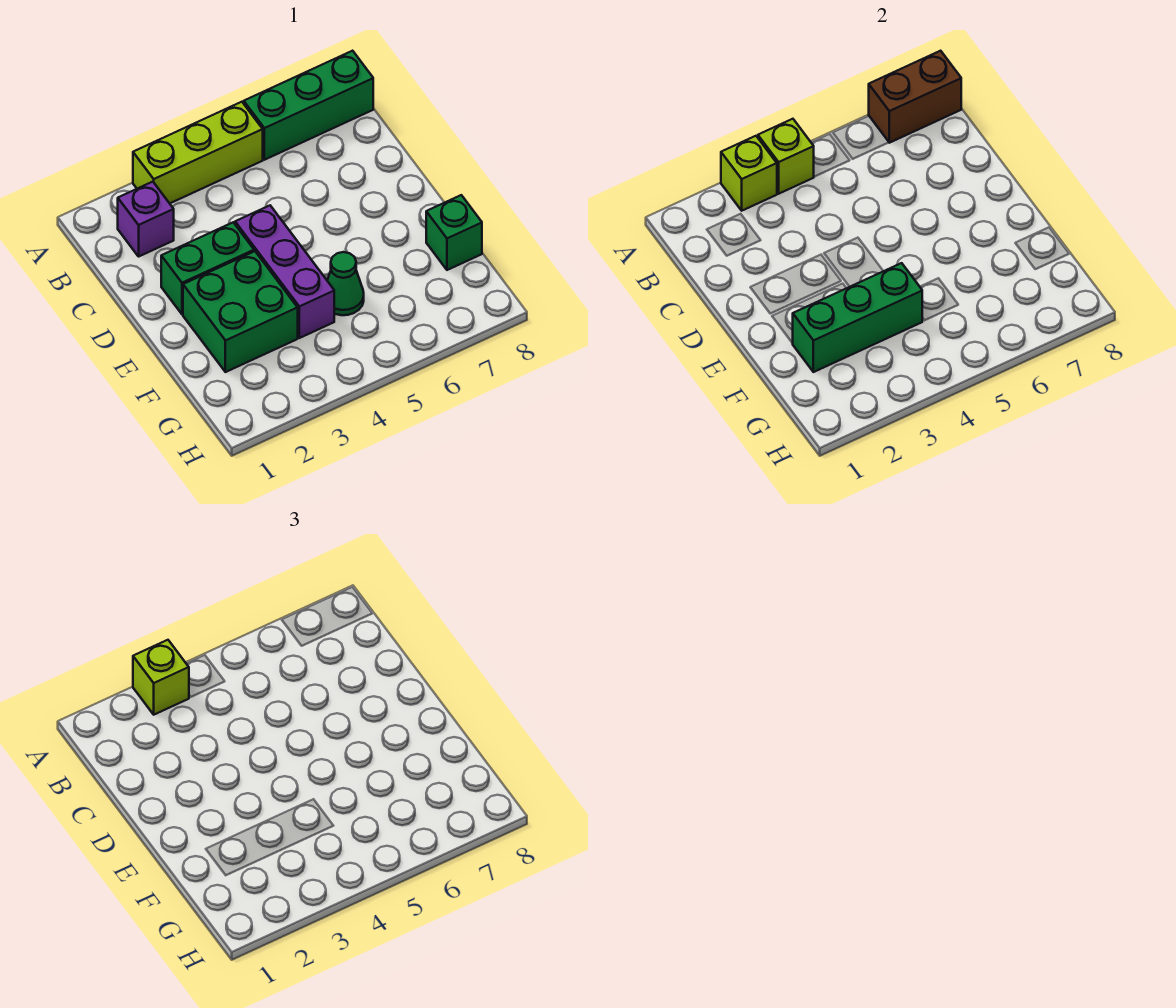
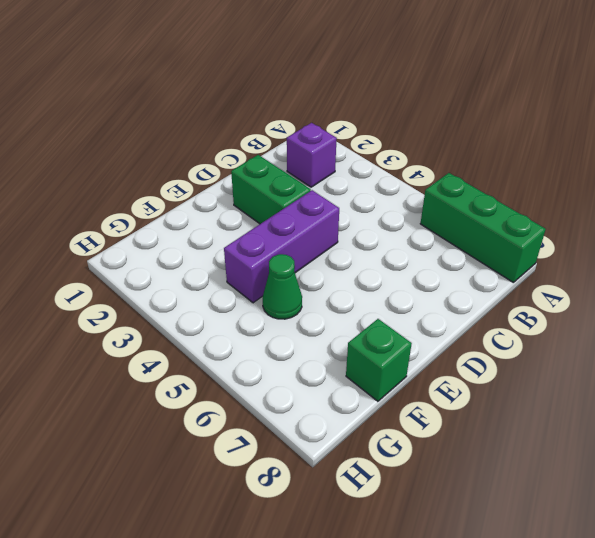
none -> lime 1x3 brick [133,102,263,203]
none -> green 2x2 brick [183,251,298,372]
none -> lime 1x1 brick [721,136,777,211]

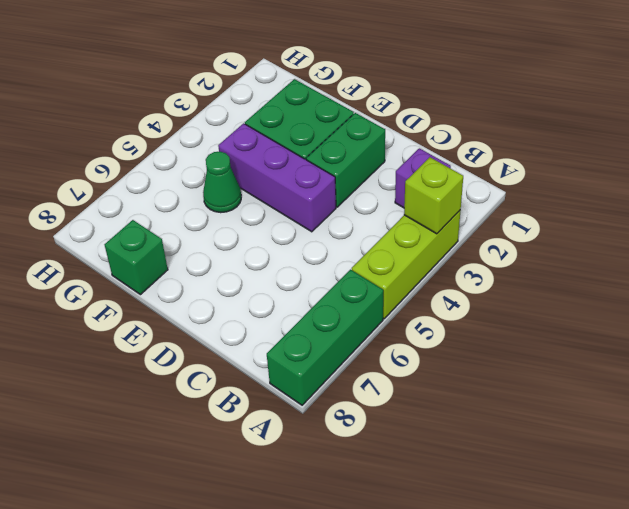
none -> lime 1x1 brick [758,119,814,194]
none -> brown 1x2 brick [869,51,961,143]
none -> green 1x3 brick [793,263,922,372]

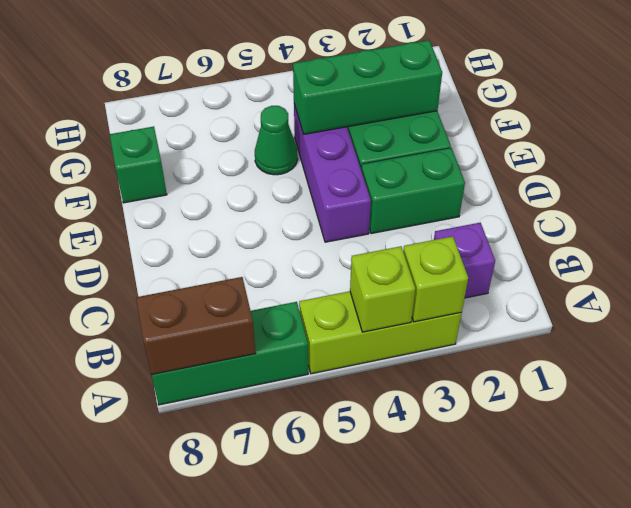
none -> lime 1x1 brick [133,640,189,715]

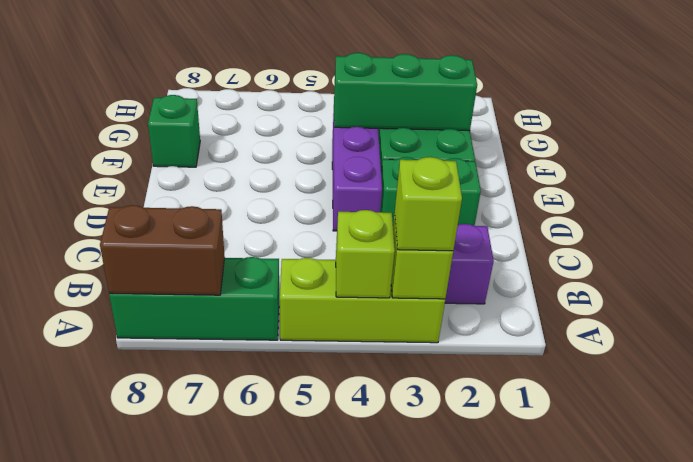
none -> green 1x1 cone [327,252,364,315]

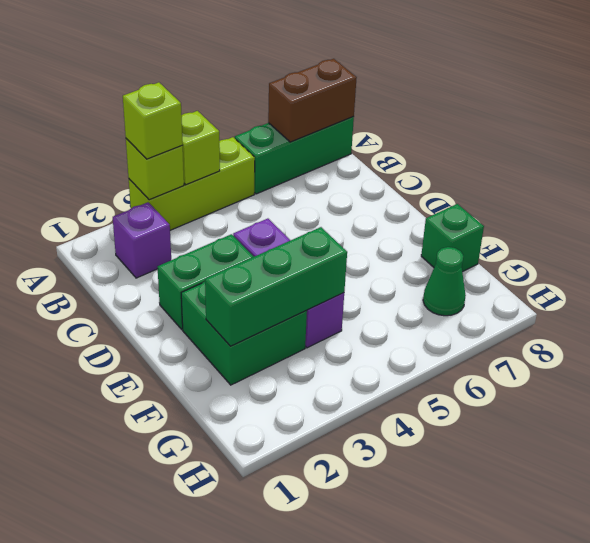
green 1x1 cone [423,247,466,316] -> green 1x1 cone moved to [327,252,364,315]

